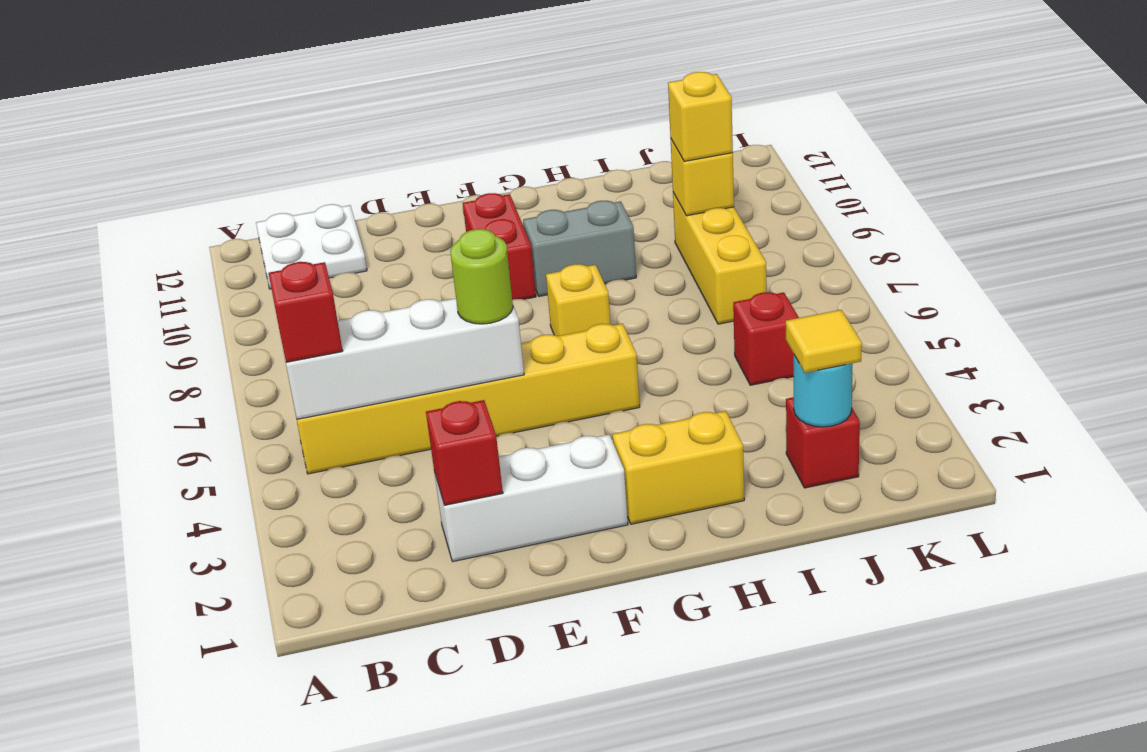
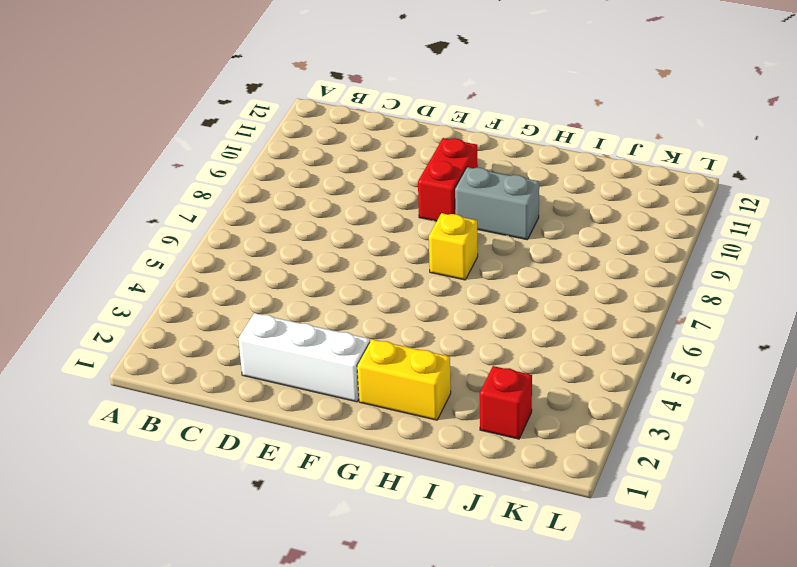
none -> yellow 1x6 brick [294,324,640,474]
none -> white 2x2 plate [256,204,367,289]
none -> red 1x1 brick [733,292,799,385]

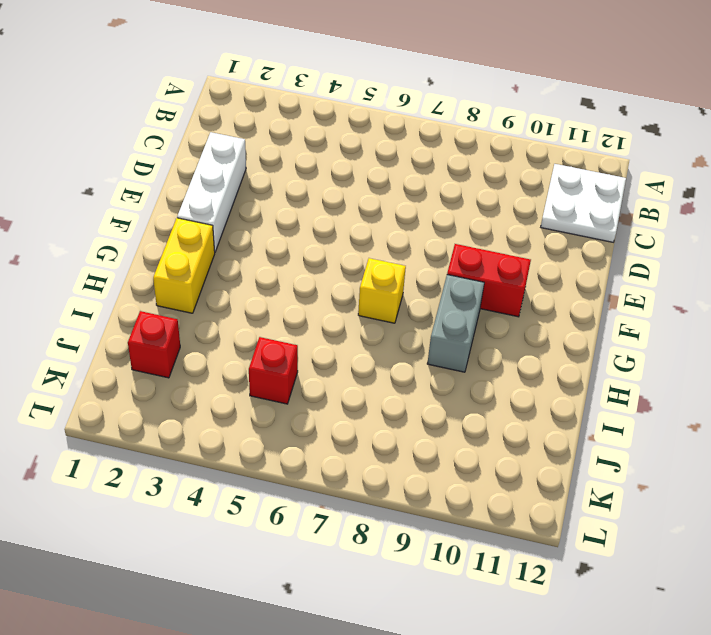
none -> yellow 1x6 brick [294,324,640,474]
none -> yellow 1x3 brick [673,193,766,324]
none -> white 1x4 brick [283,298,524,419]

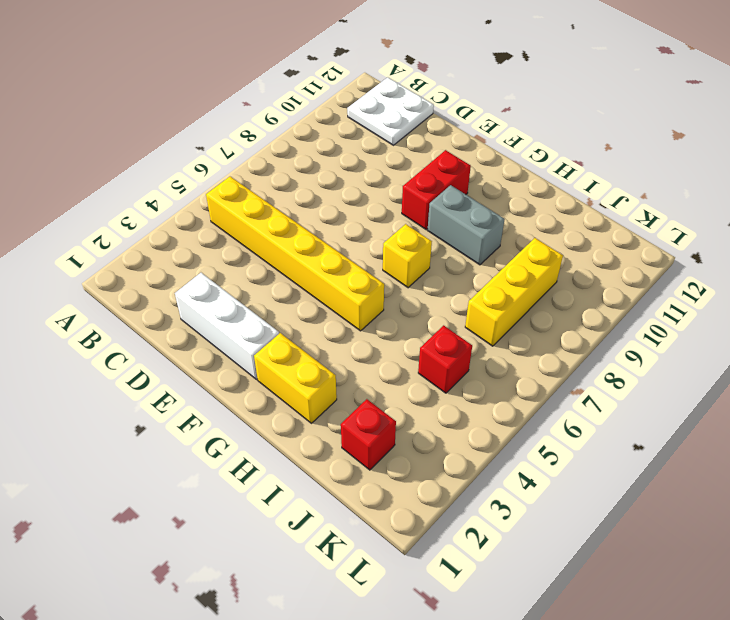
none -> white 1x4 brick [283,298,524,419]
none -> red 1x1 brick [426,400,503,505]
none -> cyan 1x1 round brick [794,355,853,427]

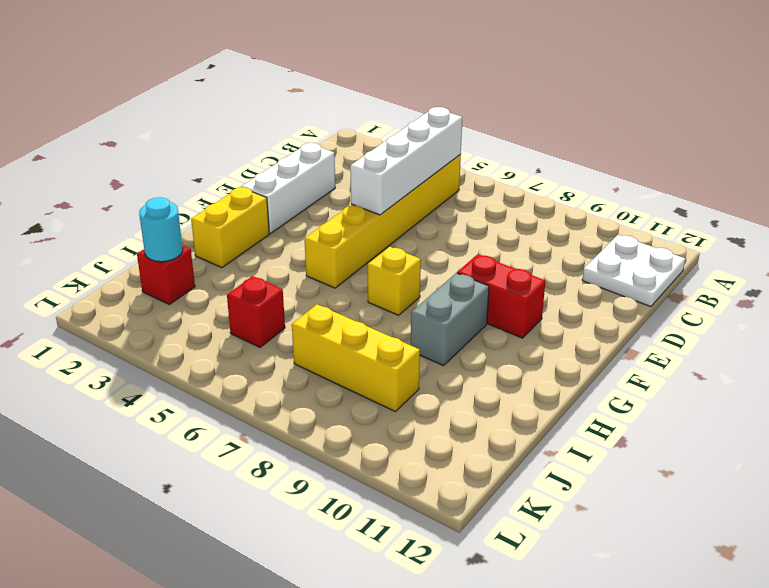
none -> red 1x1 brick [426,400,503,505]
none -> yellow 1x1 brick [671,140,734,216]
none -> red 1x1 brick [269,262,343,362]

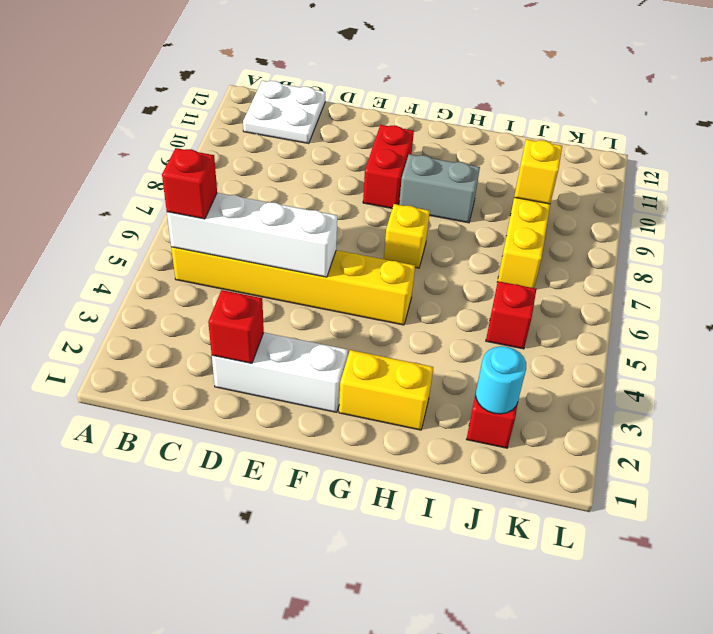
none -> lime 1x1 round brick [450,229,513,324]
none -> yellow 1x1 tile [786,310,862,373]
none -> yellow 1x1 brick [668,72,733,161]

